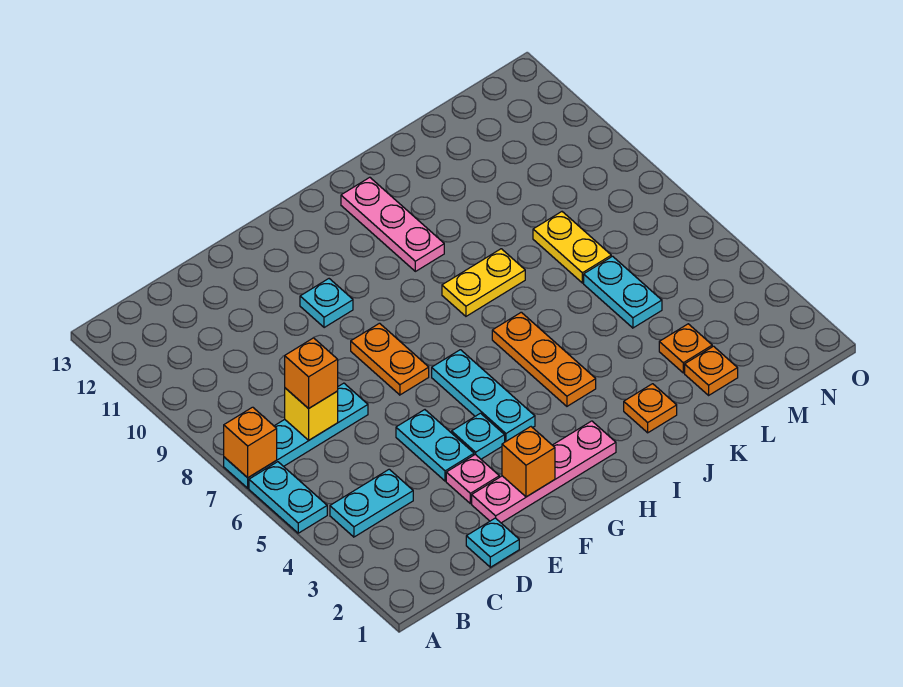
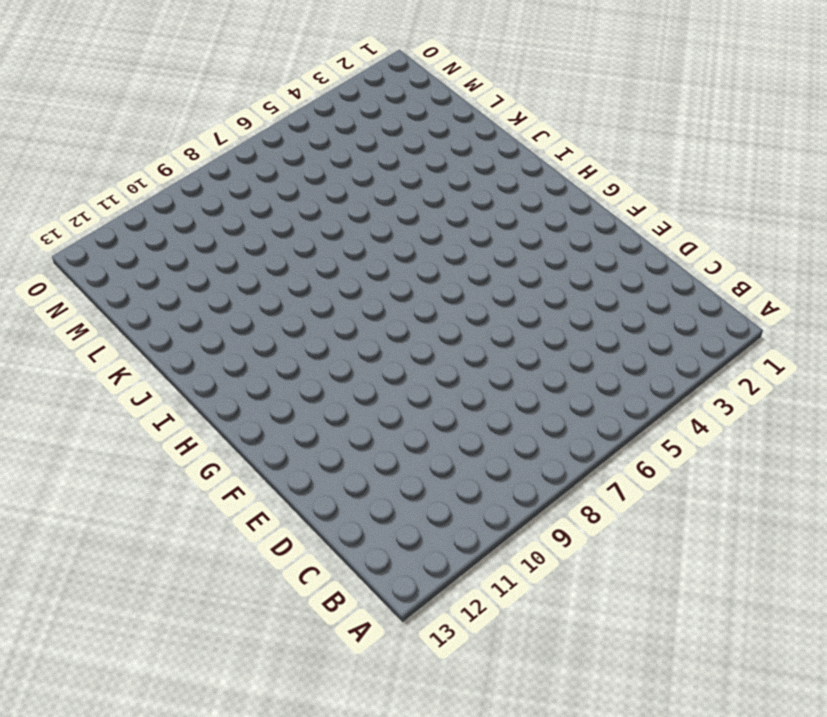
none -> cyan 1x2 plate [249,462,327,533]
none -> cyan 1x4 plate [224,383,368,488]
none -> cyan 1x2 plate [330,469,413,537]

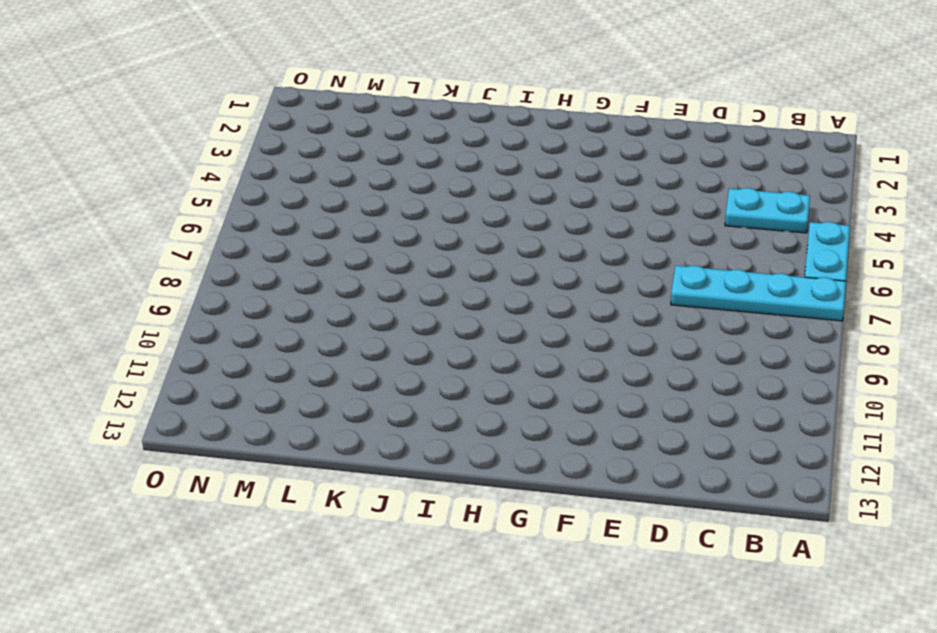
none -> cyan 1x1 plate [466,518,519,567]
none -> pink 1x4 plate [472,421,616,523]
none -> pink 1x1 plate [446,454,499,504]

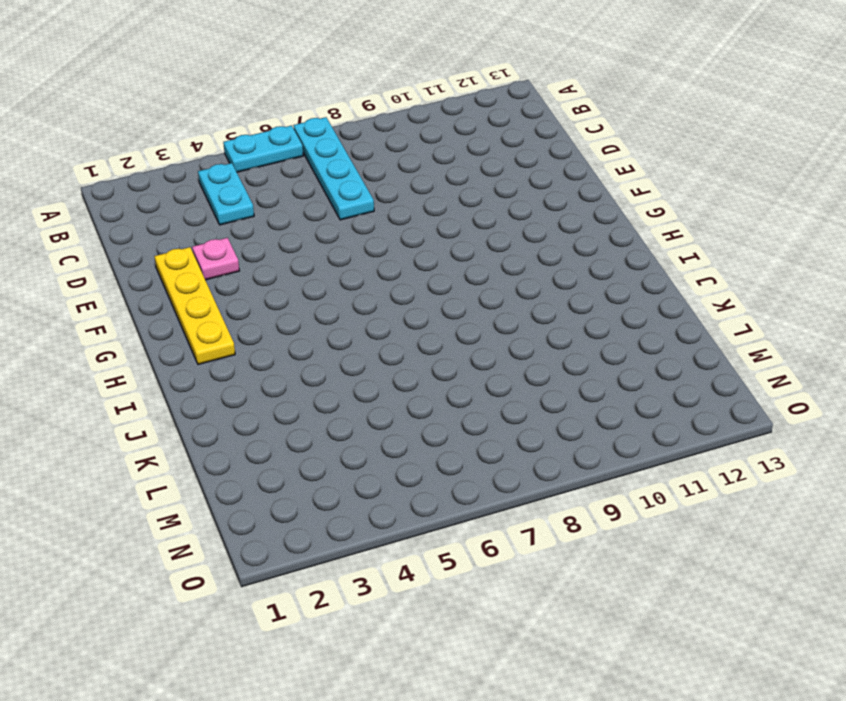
yellow 1x4 plate [154,247,235,365] -> pink 1x4 plate [472,421,616,523]
none -> cyan 1x1 plate [466,518,519,567]
none -> cyan 1x2 plate [396,410,474,481]
none -> cyan 1x1 plate [452,413,505,459]

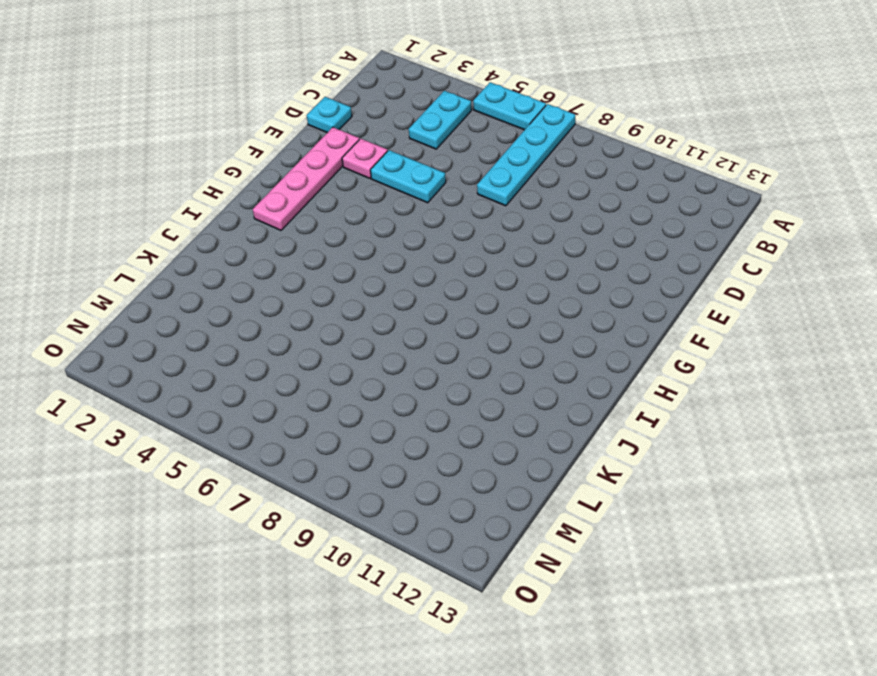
none -> cyan 1x1 plate [452,413,505,459]
none -> orange 1x2 plate [351,323,429,395]
none -> cyan 1x1 plate [300,279,353,328]

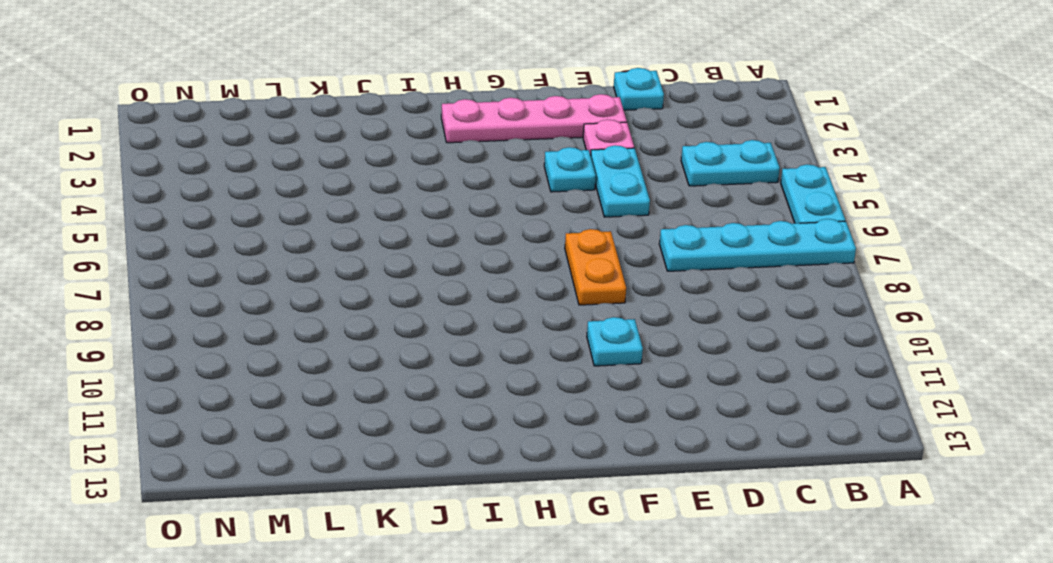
none -> cyan 1x3 plate [432,350,535,442]
none -> orange 1x3 plate [492,312,596,406]
none -> yellow 1x2 plate [442,249,525,316]

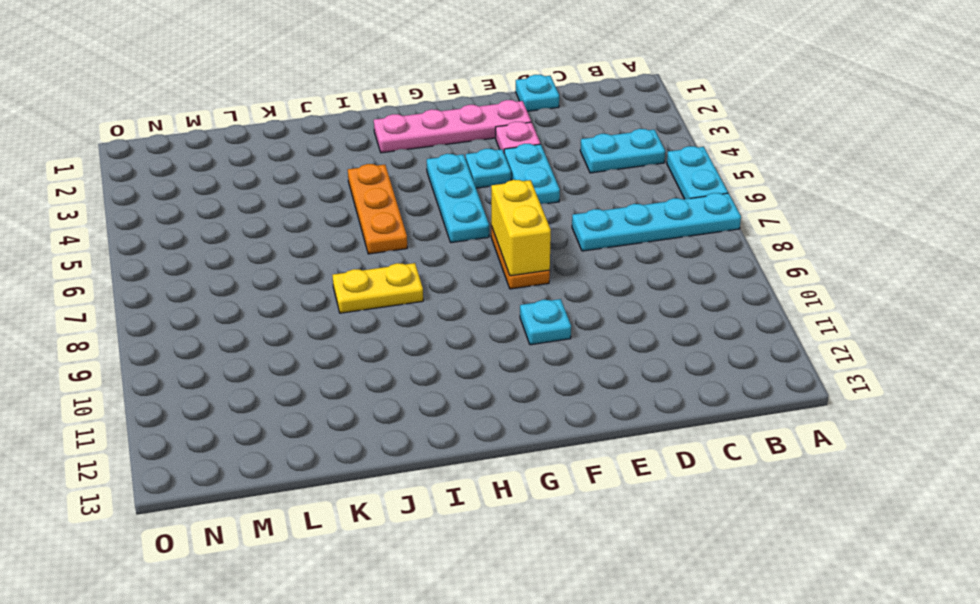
yellow 1x2 brick [491,180,551,276] -> none
none -> pink 1x3 plate [341,177,444,271]
none -> orange 1x1 plate [624,384,677,433]
none -> orange 1x1 plate [685,346,738,395]

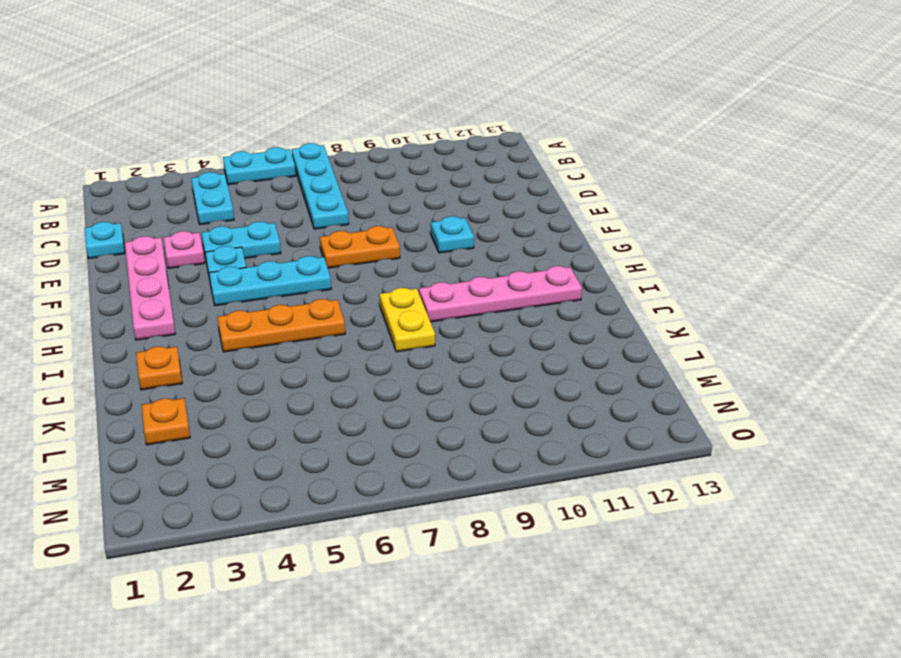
pink 1x4 plate [419,266,582,322] -> pink 1x3 plate [341,177,444,271]
none -> orange 1x1 plate [659,324,712,373]
none -> cyan 1x2 plate [584,256,662,328]
none -> yellow 1x2 plate [533,212,611,283]

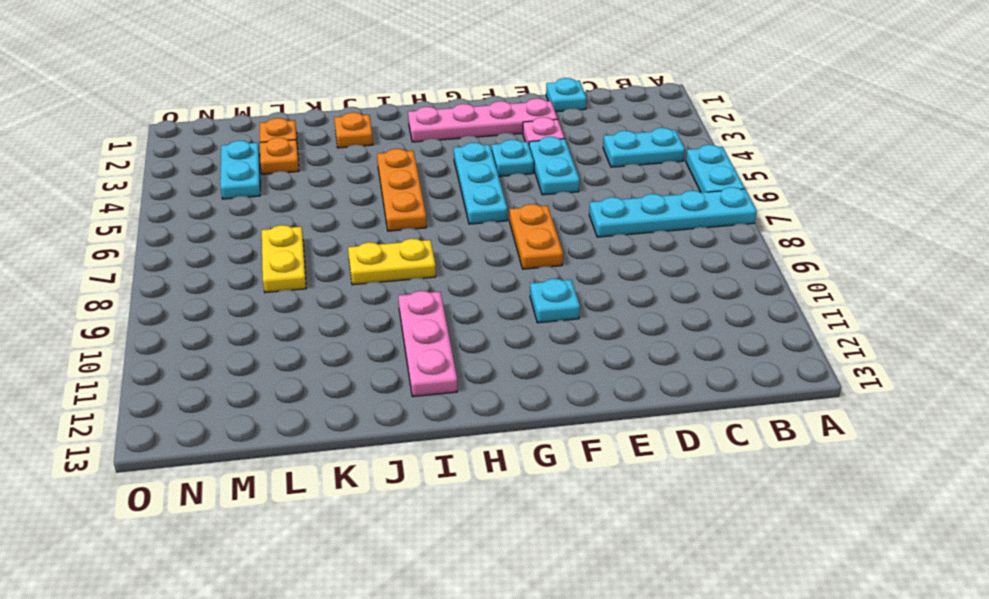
cyan 1x2 plate [220,141,260,199] -> cyan 1x2 plate moved to [584,256,662,328]
none -> orange 1x1 brick [224,407,277,478]
none -> yellow 1x1 brick [285,388,338,440]
none -> orange 1x1 brick [502,427,555,497]

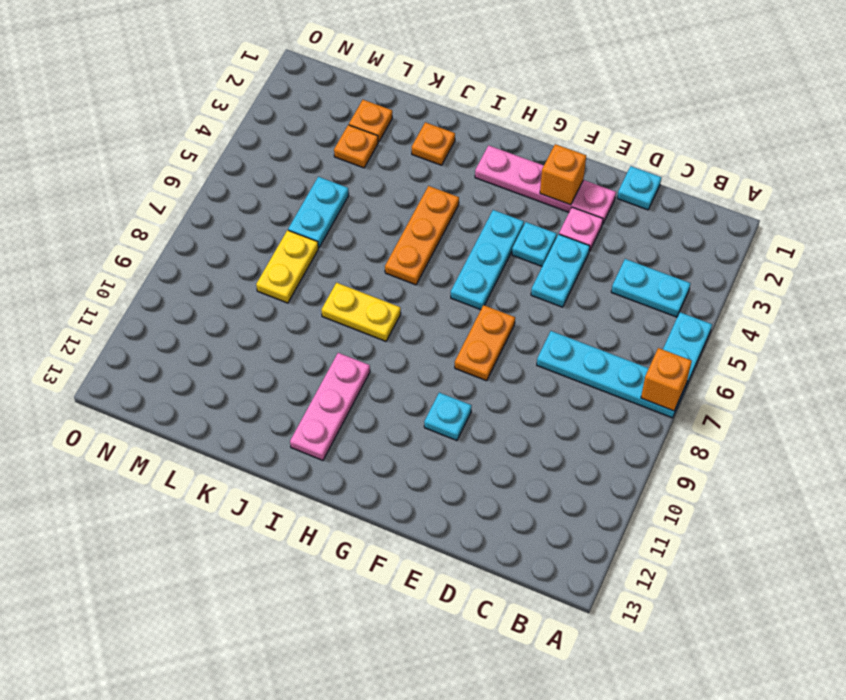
none -> yellow 1x1 brick [285,388,338,440]
none -> orange 1x1 brick [285,338,338,409]

